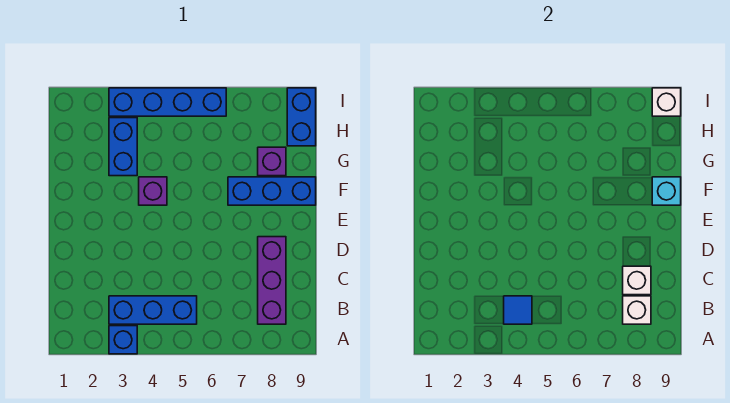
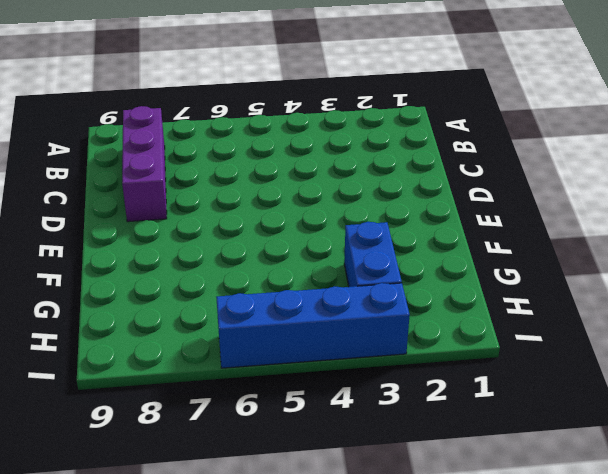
none -> blue 1x1 brick [109,326,137,354]
none -> blue 1x3 brick [109,296,197,324]
none -> purple 1x1 brick [139,177,167,205]

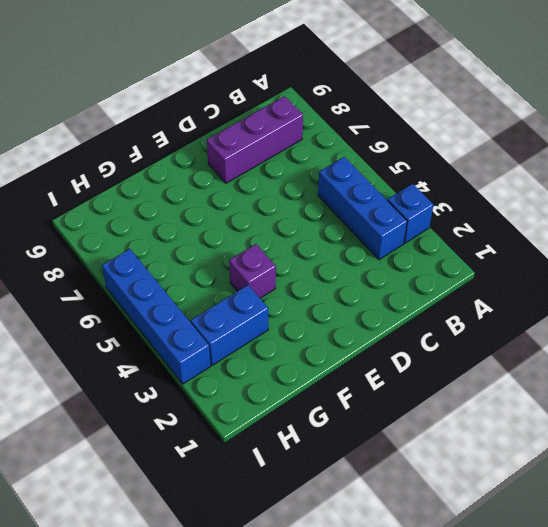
none -> blue 1x3 brick [228,177,316,205]
none -> purple 1x1 brick [258,147,286,176]
none -> blue 1x2 brick [287,88,316,146]

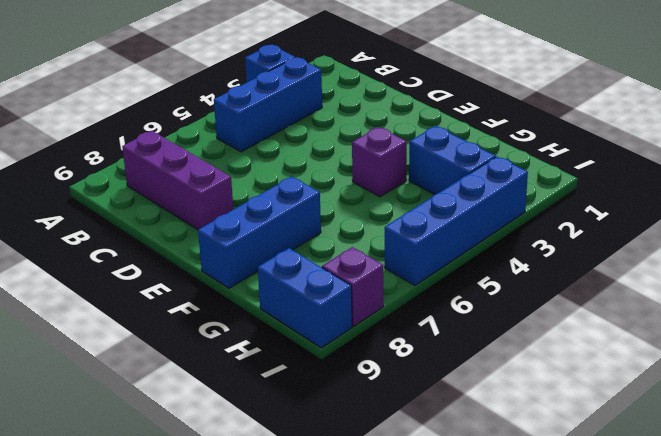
purple 1x1 brick [322,247,383,326] -> purple 1x1 brick moved to [258,147,286,176]
none -> blue 1x1 tile [504,296,532,324]
none -> white 1x1 brick [623,296,651,324]
none -> white 1x1 brick [623,266,651,295]

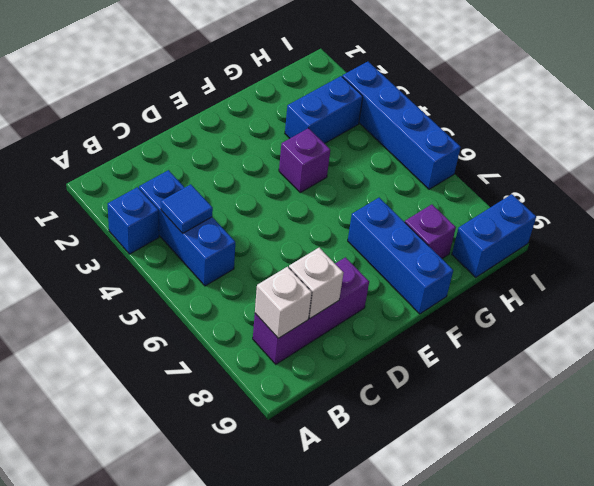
none -> cyan 1x1 brick [652,177,681,205]
none -> white 1x1 brick [652,88,681,116]

